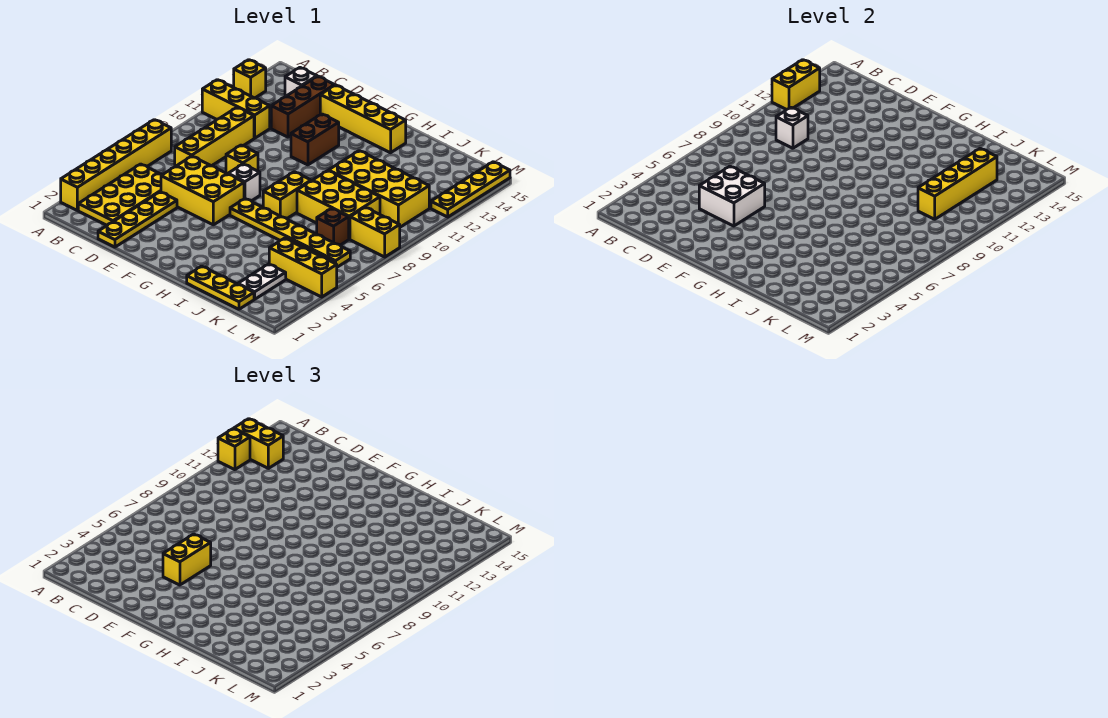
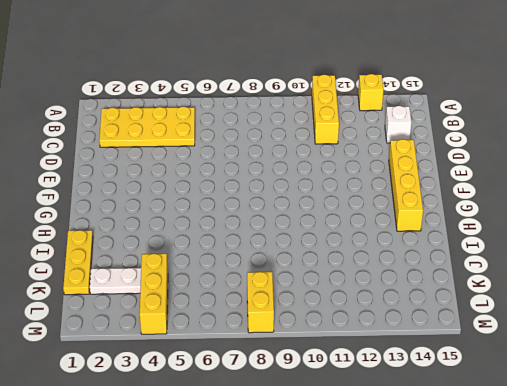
none -> yellow 1x6 brick [61,120,171,210]
none -> yellow 1x4 brick [175,107,254,166]
none -> yellow 1x4 plate [98,192,177,247]
none -> yellow 2x3 brick [161,156,244,225]

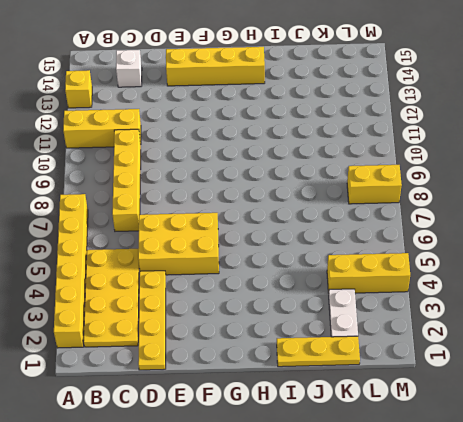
none -> brown 1x3 brick [271,76,335,137]
none -> yellow 1x1 brick [226,145,258,174]
none -> white 1x1 brick [228,164,260,201]
none -> brown 1x2 brick [291,114,339,165]

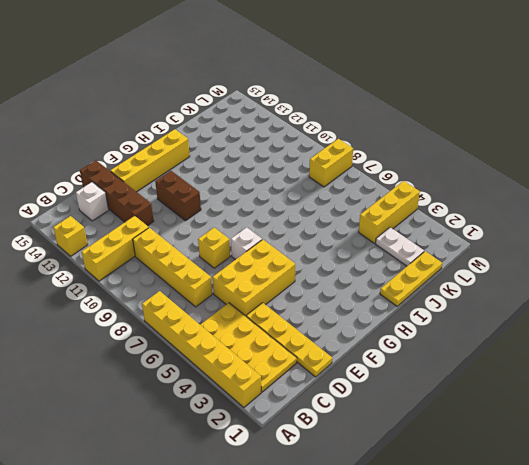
brown 1x4 brick [80,160,154,226] -> brown 1x3 brick [271,76,335,137]
none -> yellow 1x6 plate [230,199,350,267]
none -> yellow 1x2 brick [263,172,311,218]
none -> yellow 2x3 brick [297,171,380,239]
none -> yellow 2x4 brick [328,151,429,227]

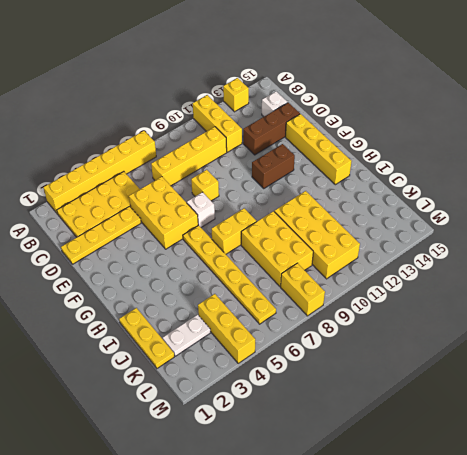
none -> brown 1x1 brick [317,208,349,245]
none -> yellow 1x4 plate [431,162,510,217]
none -> yellow 1x2 brick [772,60,820,110]
none -> white 1x1 brick [776,107,808,148]

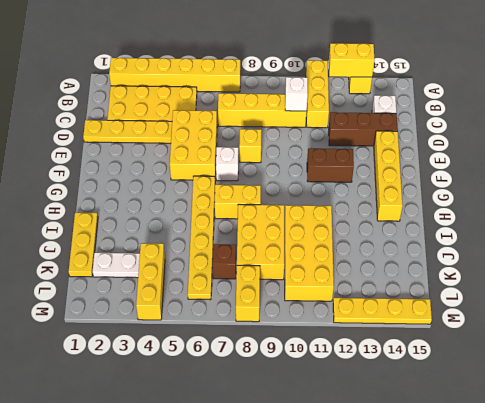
none -> white 2x2 brick [699,166,765,226]
none -> yellow 1x4 brick [918,148,997,219]
none -> yellow 1x1 brick [218,429,250,470]
none -> yellow 1x2 brick [234,419,283,468]

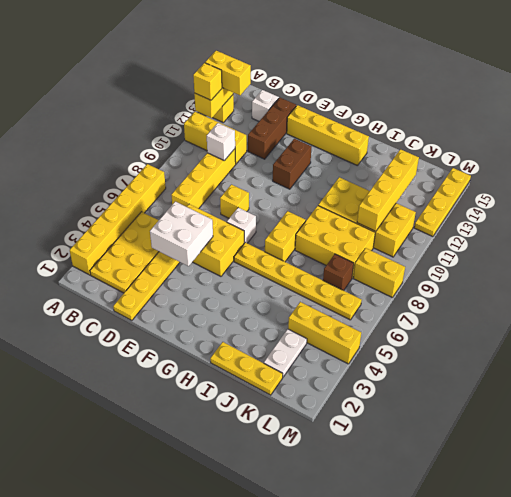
none -> yellow 1x2 brick [163,534,211,585]

